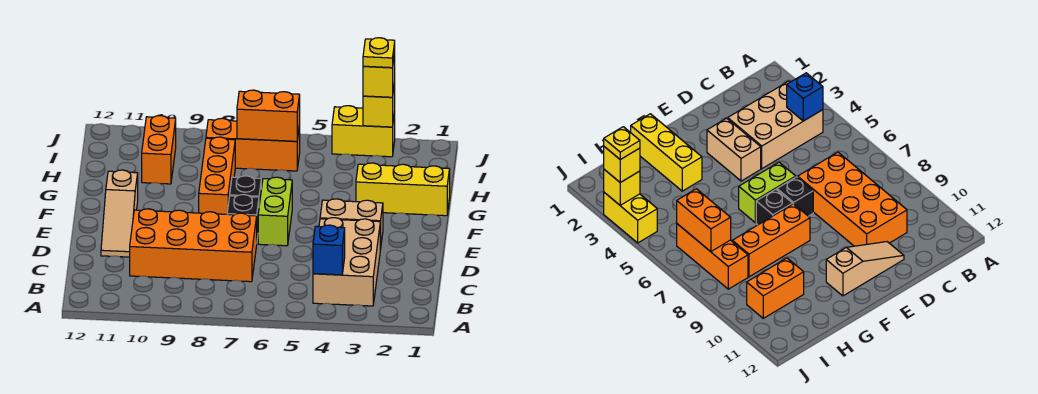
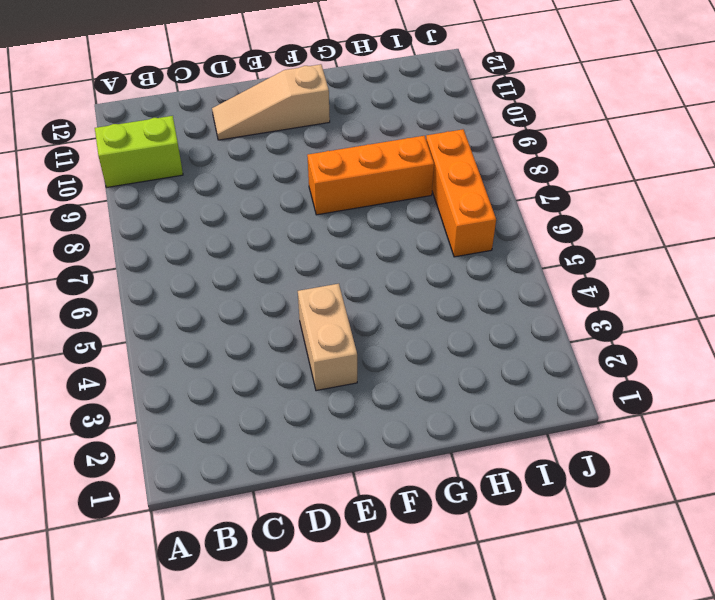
lime 1x2 brick [95,116,183,188] -> lime 1x2 brick moved to [258,177,292,246]
none -> tan 2x3 brick [313,218,380,306]
none -> orange 2x4 brick [130,209,257,282]
none -> black 1x1 brick [227,195,259,238]

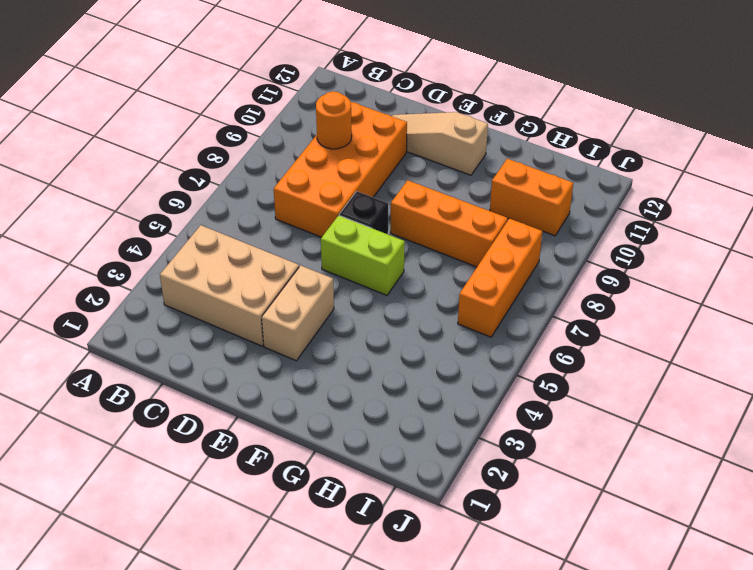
orange 1x1 round brick [316,91,352,149] -> none
none -> black 1x1 brick [230,176,261,205]
none -> yellow 1x3 brick [356,163,450,216]
none -> yellow 1x2 brick [332,106,395,157]

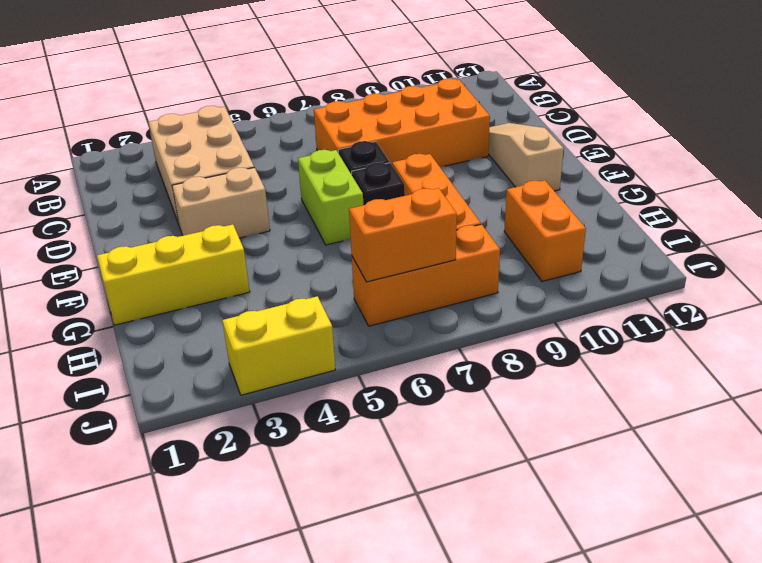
none -> blue 1x1 brick [313,225,345,275]
none -> yellow 1x1 brick [363,83,395,127]
none -> yellow 1x1 brick [363,53,395,97]

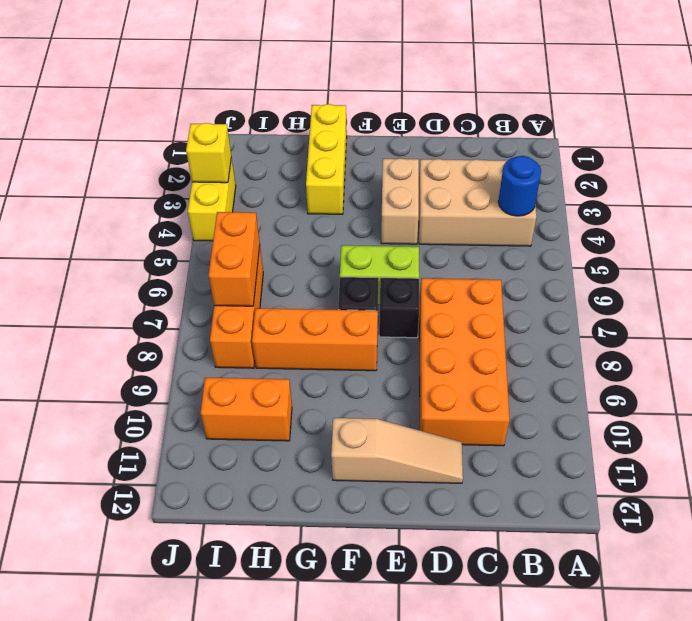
blue 1x1 round brick [498,156,541,216] -> blue 1x1 brick [313,225,345,275]
none -> yellow 1x1 brick [363,53,395,97]
none -> yellow 1x1 plate [363,38,395,68]

